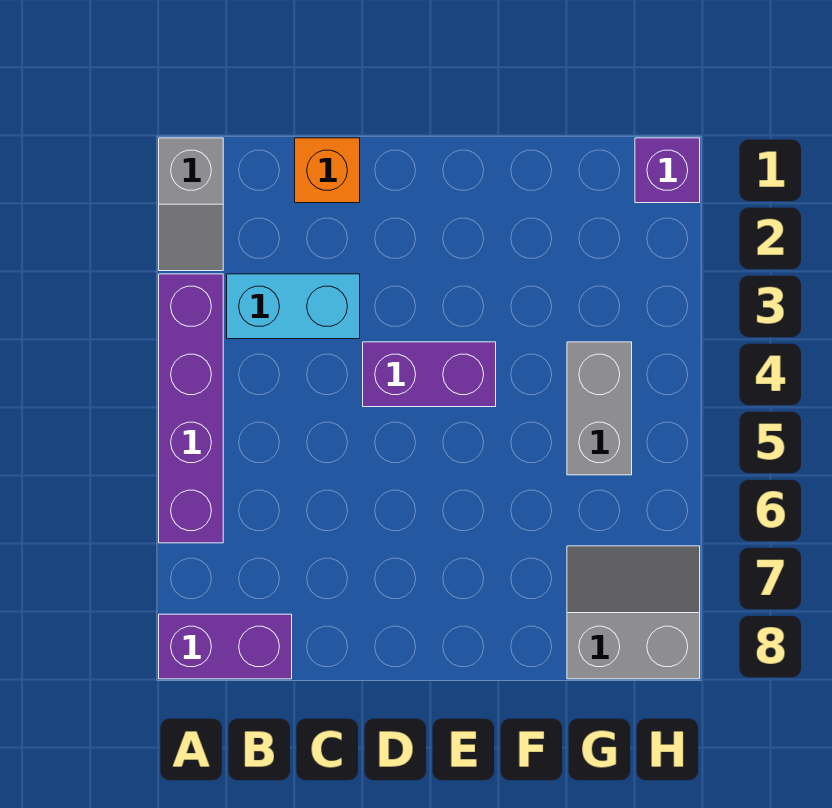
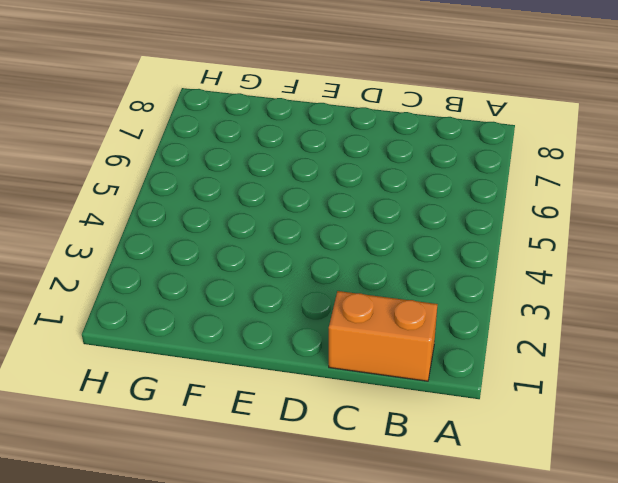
orange 1x2 brick [329,291,438,381] -> orange 1x1 brick [295,138,360,203]
none -> grey 1x2 slope [159,138,223,271]
none -> purple 1x4 brick [159,274,223,543]

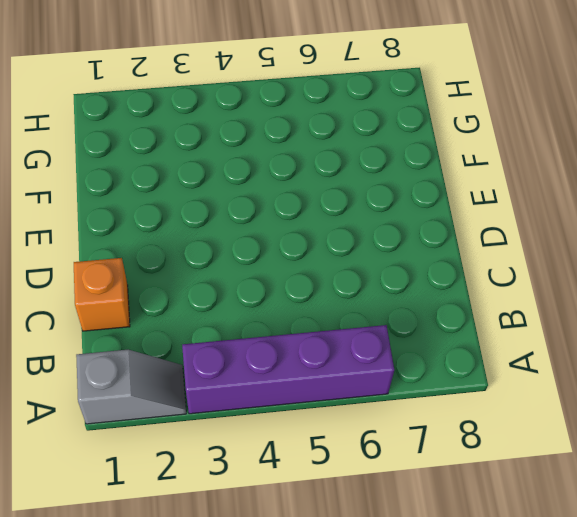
none -> purple 1x2 brick [159,614,292,679]
none -> cyan 1x2 brick [227,274,360,339]

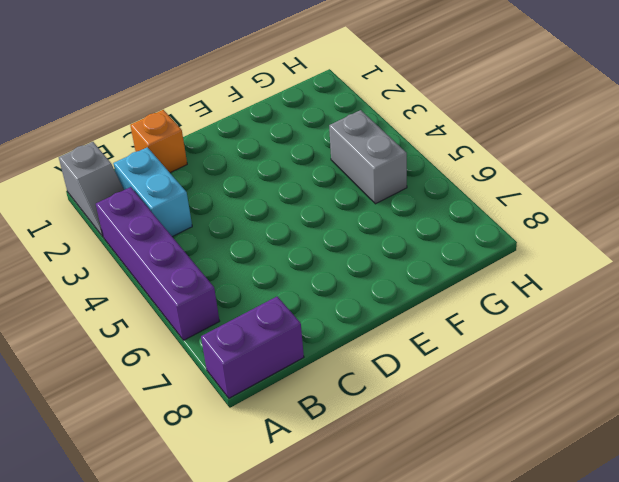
cyan 1x2 brick [113,147,192,237] -> cyan 1x2 brick turned to [227,274,360,339]
none -> purple 1x2 brick [363,342,496,407]
none -> grey 2x2 slope [567,546,700,679]

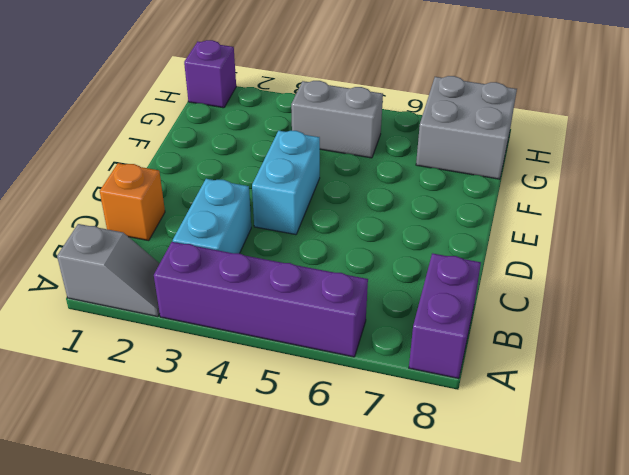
cyan 1x2 brick [252,130,320,235] -> purple 1x2 brick [363,342,496,407]
grey 2x2 brick [416,76,517,179] -> grey 2x2 slope [567,546,700,679]

